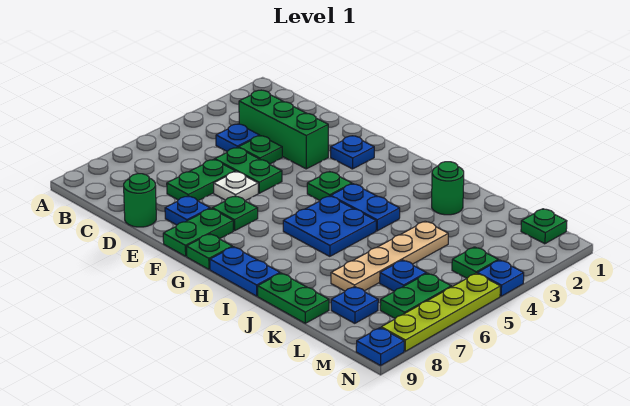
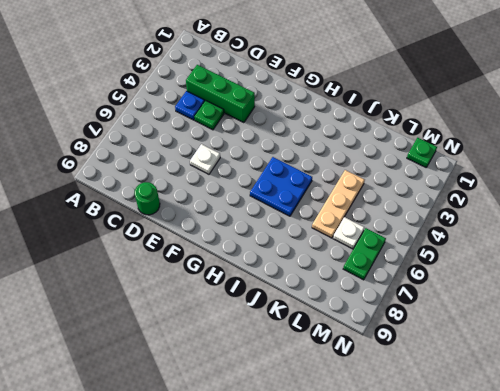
tan 1x3 plate [312,170,365,238] -> tan 1x4 plate [331,221,448,291]
white 1x1 plate [333,217,364,249] -> blue 1x1 plate [380,260,426,291]
none -> green 1x2 plate [215,147,282,193]
none -> green 1x2 plate [167,159,235,201]
none -> blue 1x1 plate [165,196,210,225]

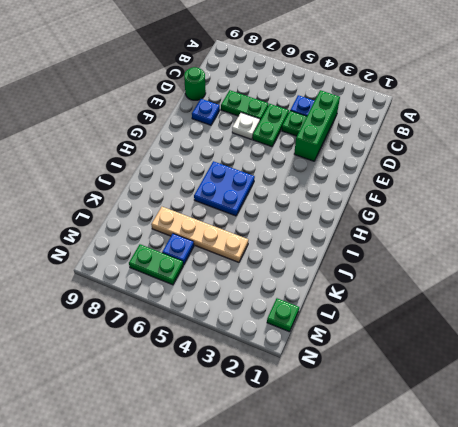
none -> blue 1x1 plate [331,136,374,169]
none -> green 1x1 plate [212,196,258,231]
none -> green 1x2 plate [163,209,233,256]

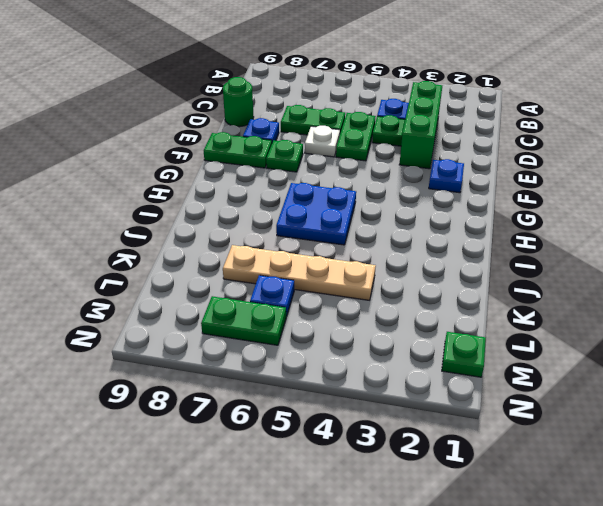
none -> green 1x1 plate [307,172,352,200]
none -> green 1x1 plate [186,234,232,269]
none -> blue 1x2 plate [331,184,400,231]

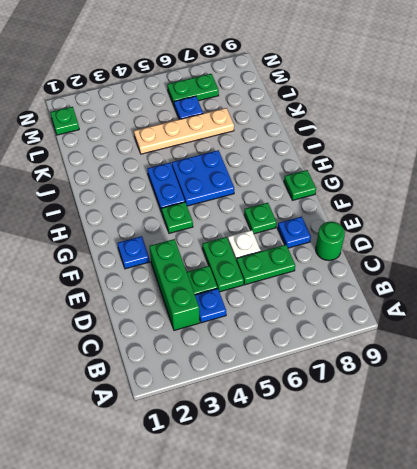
none -> green 1x2 plate [163,209,233,256]
none -> blue 1x2 plate [210,247,280,296]
none -> green 1x1 round brick [432,162,464,215]

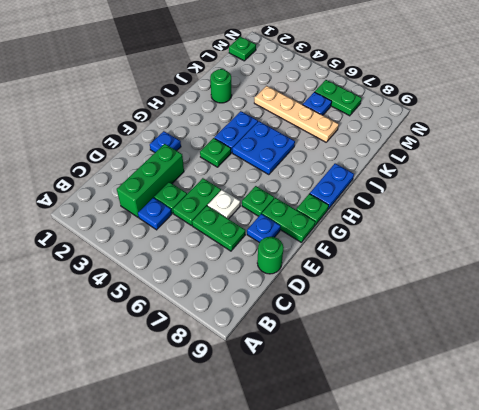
none -> green 1x2 plate [258,273,329,323]
none -> blue 1x1 plate [331,286,378,323]
none -> green 1x1 plate [452,247,498,278]

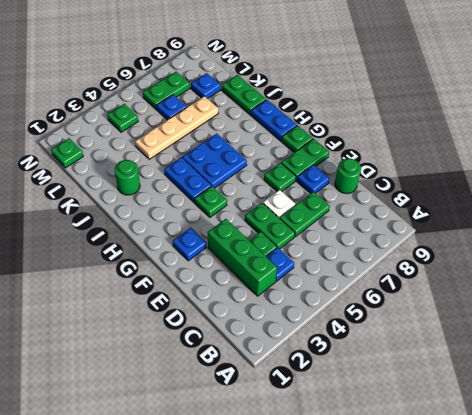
none -> blue 1x1 plate [477,260,524,296]
none -> lime 1x4 plate [381,273,500,351]
none -> blue 1x1 plate [356,328,404,365]

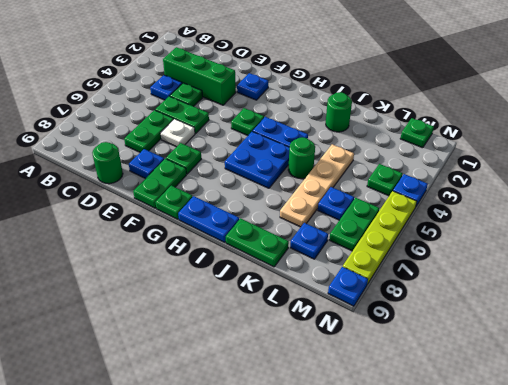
green 1x1 round brick [288,137,315,179] -> none

